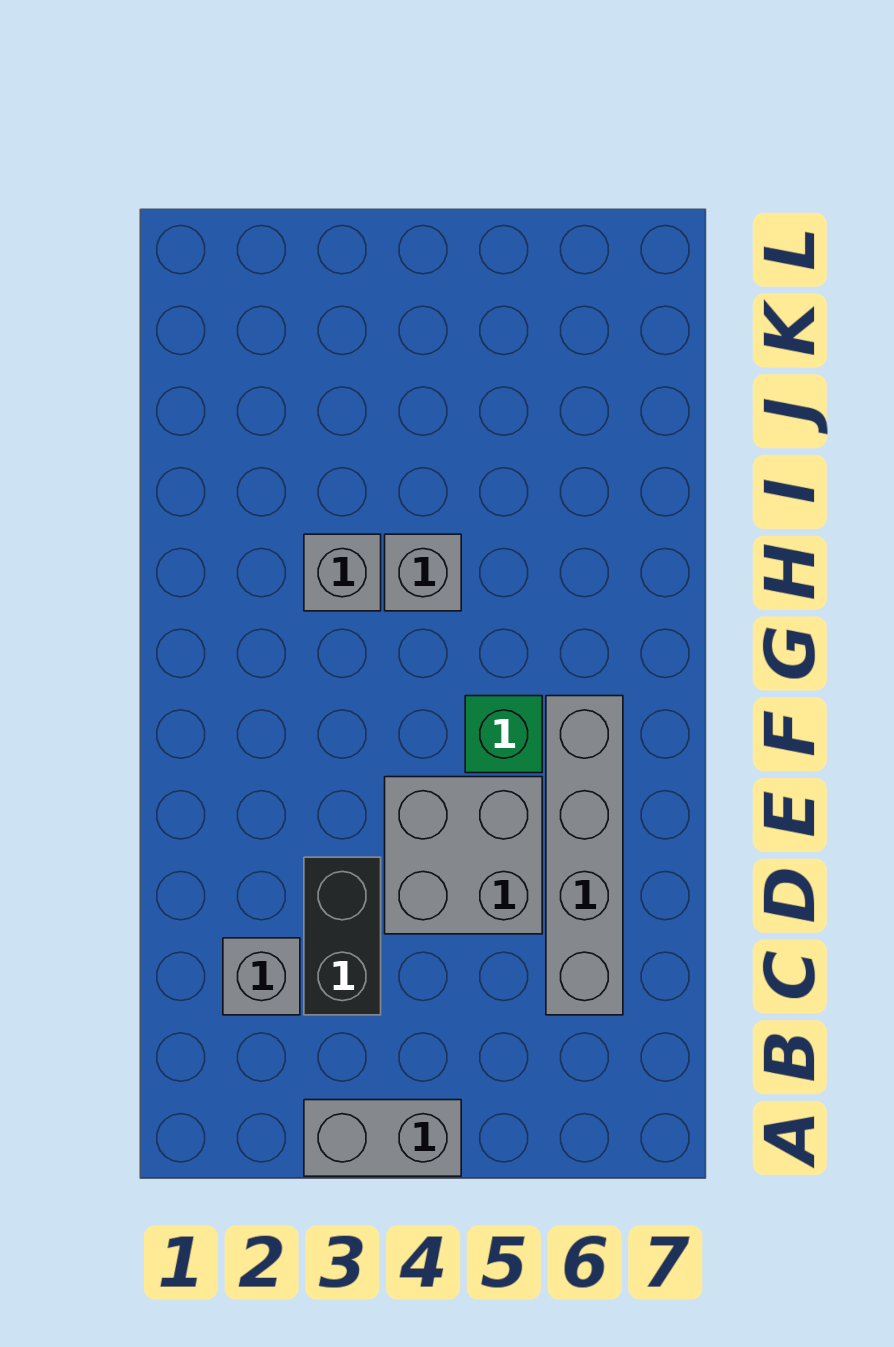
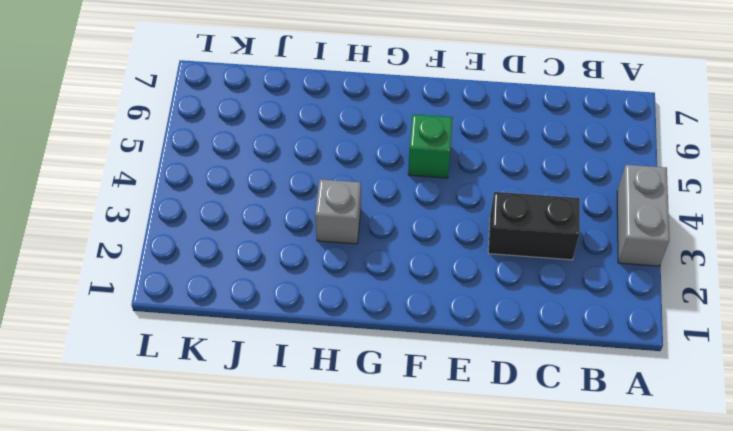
none -> grey 1x1 brick [223,938,300,1015]
none -> grey 1x4 brick [546,696,623,1015]

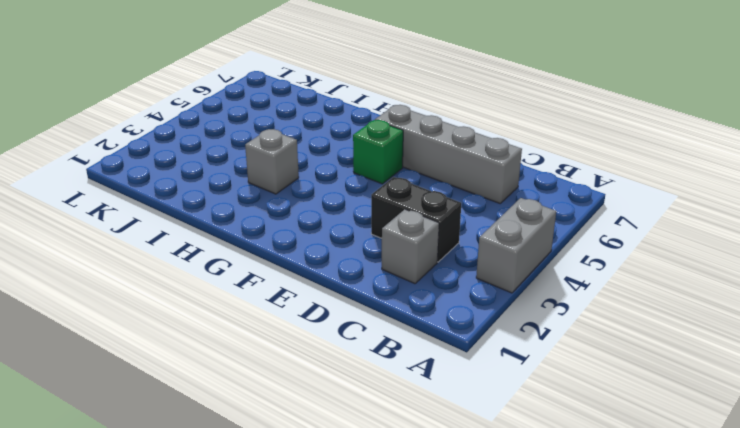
none -> grey 2x2 brick [385,777,542,934]
none -> grey 1x1 brick [385,534,461,611]

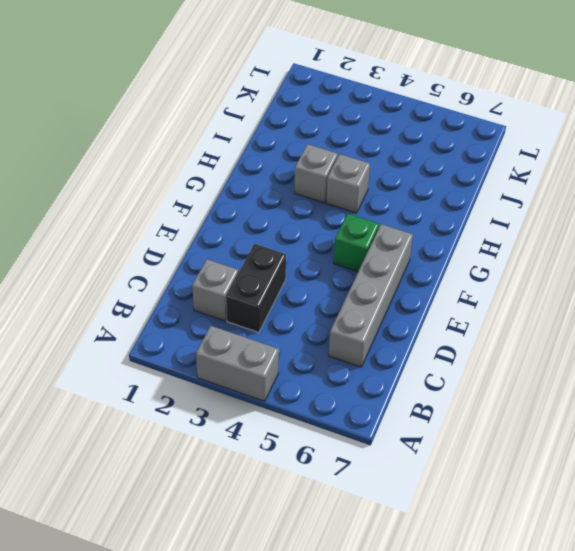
none -> grey 2x2 brick [385,777,542,934]

